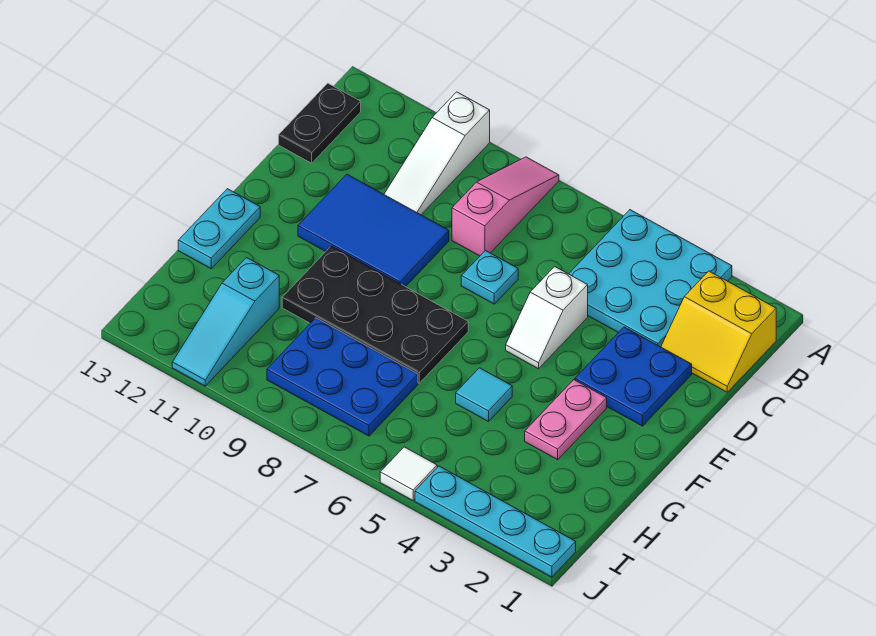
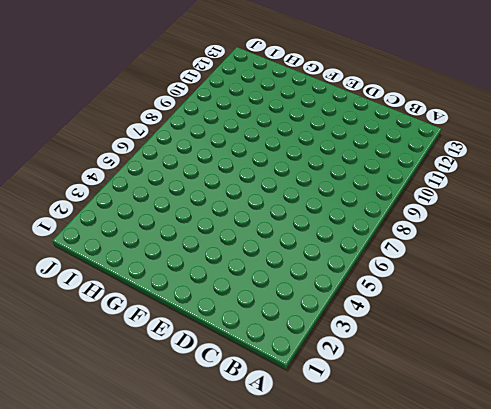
none -> cyan 3x3 plate [569,210,732,347]
none -> pink 1x3 slope [452,157,559,256]
none -> white 1x3 slope [384,92,490,215]

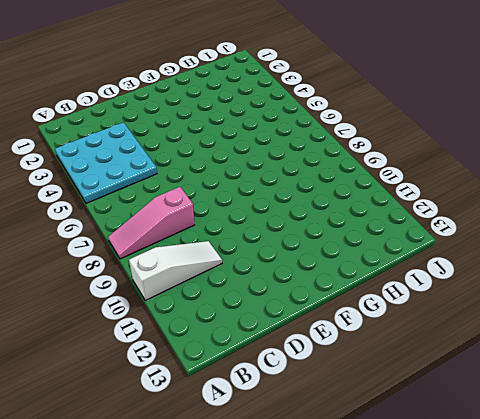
none -> yellow 2x2 slope [661,271,776,392]
none -> black 1x2 plate [279,83,361,163]
none -> blue 2x2 plate [575,327,692,426]

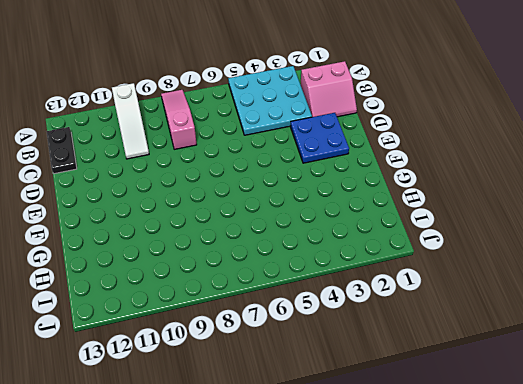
pink 2x2 slope [301,61,357,117] -> yellow 2x2 slope [661,271,776,392]
none -> white 1x2 slope [506,267,588,369]
none -> cyan 1x1 plate [461,251,518,304]
none -> blue 2x3 tile [298,174,449,287]

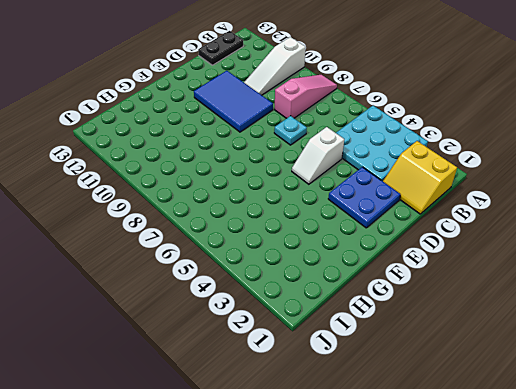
none -> pink 1x2 plate [525,380,607,460]
none -> black 2x4 plate [282,246,468,383]
none -> cyan 1x2 plate [178,189,260,269]

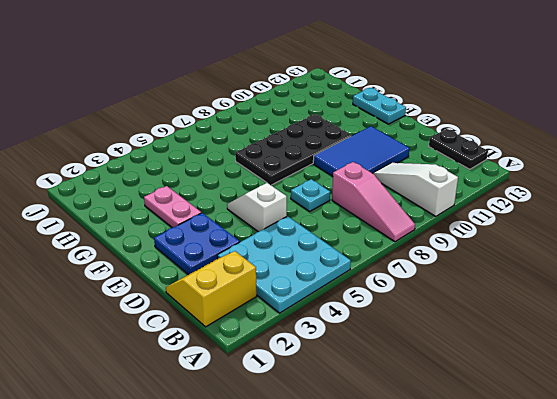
none -> cyan 1x1 tile [456,368,512,422]
none -> blue 2x3 plate [267,318,418,436]
none -> cyan 1x3 slope [172,258,279,386]

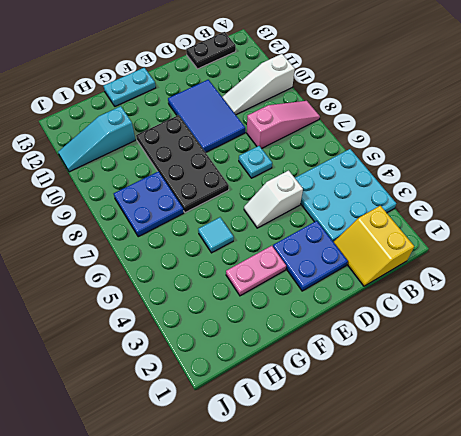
blue 2x2 plate [114,171,184,237] -> blue 2x3 plate [267,318,418,436]
none -> cyan 1x4 plate [415,466,576,577]
none -> white 1x1 tile [380,447,437,500]

